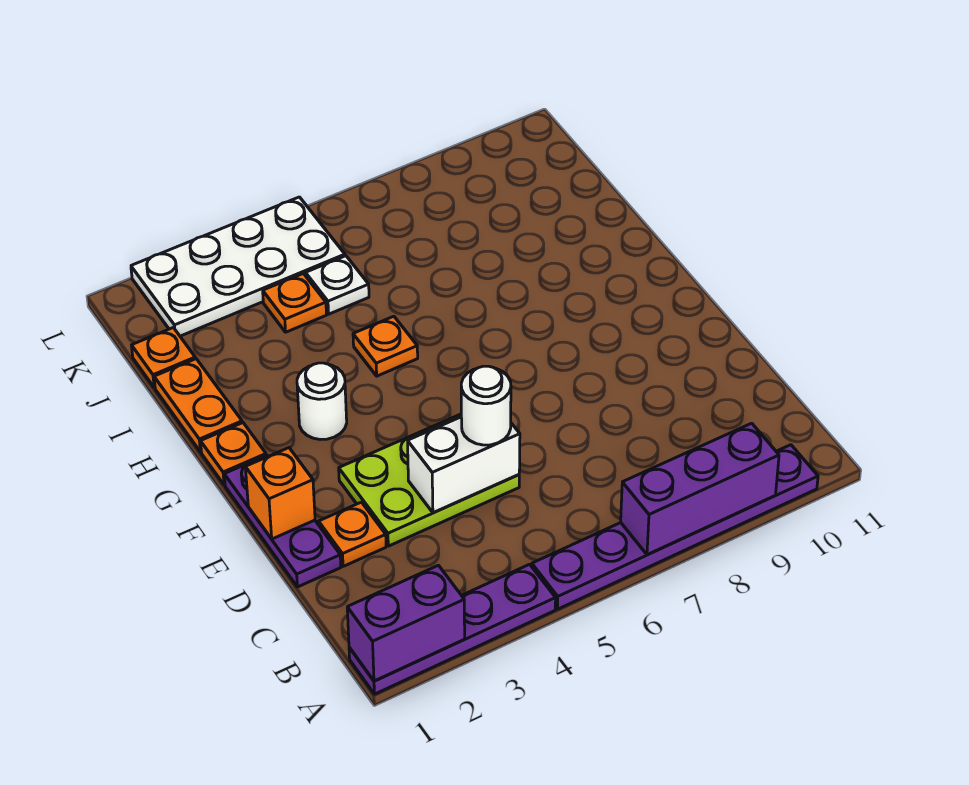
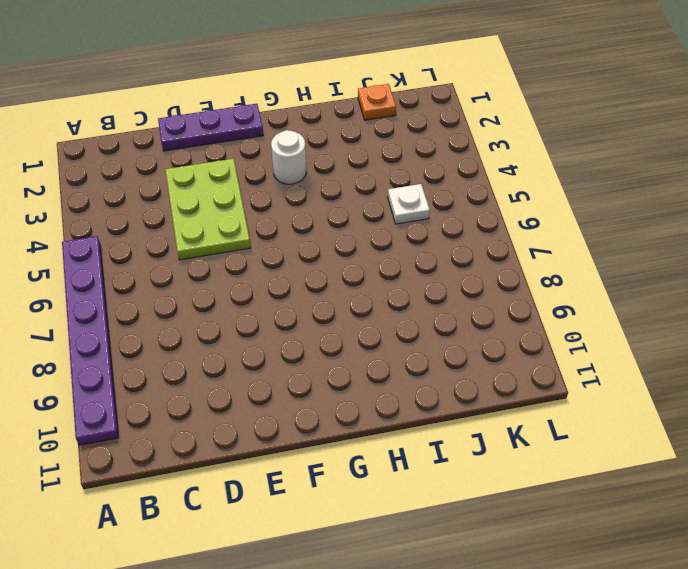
none -> purple 1x4 plate [349,564,556,694]
none -> orange 1x1 plate [319,502,386,566]
none -> orange 1x1 plate [201,423,266,485]

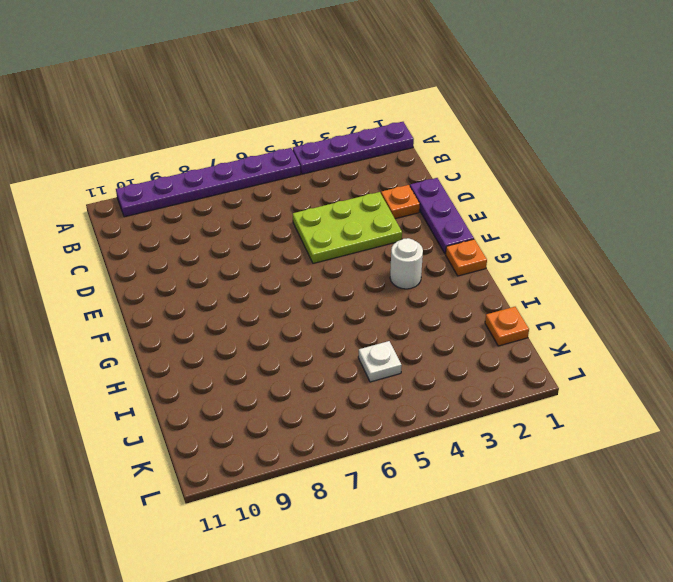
none -> orange 1x2 plate [154,359,242,452]
none -> orange 1x1 plate [353,316,418,376]
none -> orange 1x1 plate [263,273,326,332]

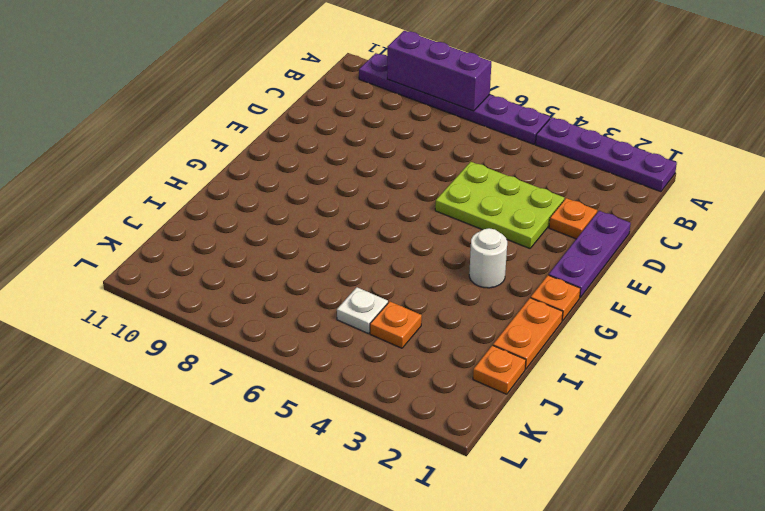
none -> orange 1x1 plate [353,316,418,376]
none -> white 2x4 plate [131,197,345,336]
none -> purple 1x2 brick [347,565,465,681]

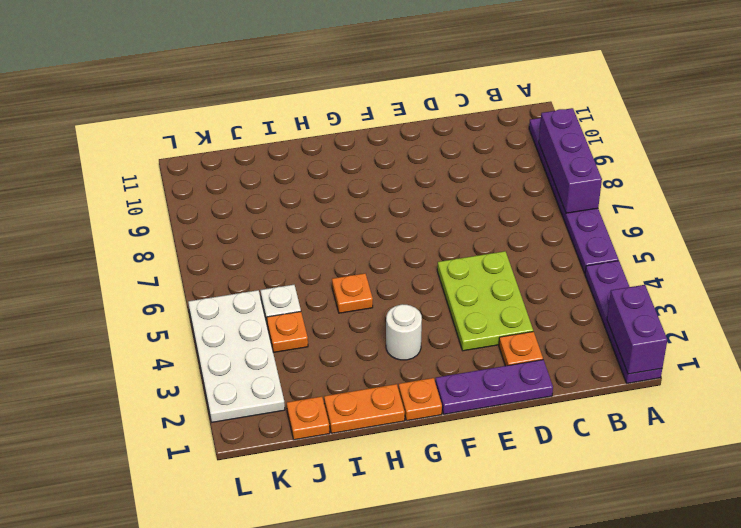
none -> white 1x2 brick [408,417,520,513]
none -> orange 1x1 brick [245,448,315,539]
none -> white 1x1 round brick [461,366,511,445]

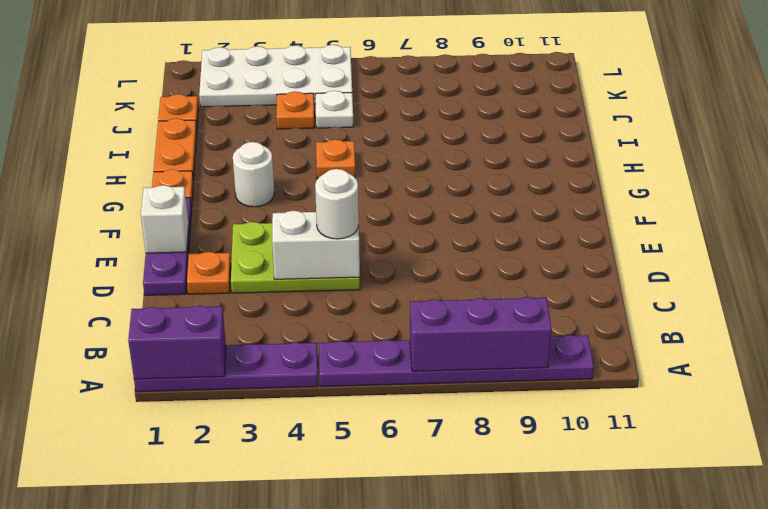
white 1x1 brick [141,185,189,253] -> orange 1x1 brick [245,448,315,539]

